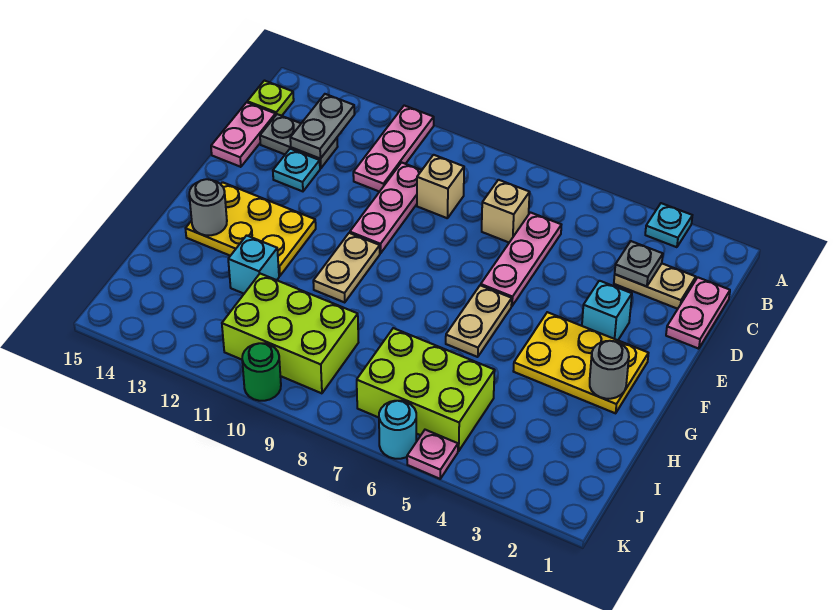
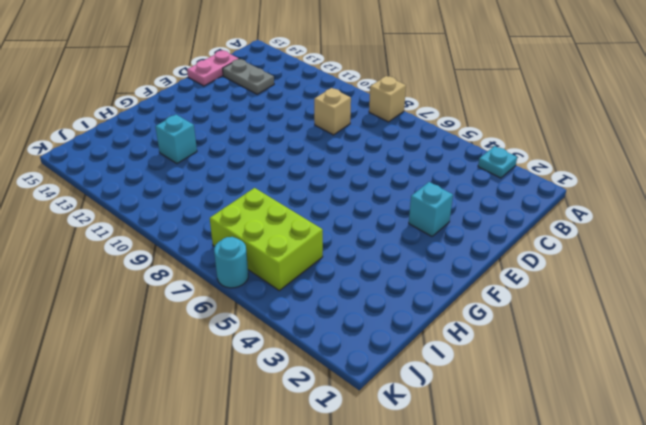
tan 1x1 brick [369,76,406,122] -> tan 1x1 brick moved to [482,180,530,242]
none -> pink 1x3 plate [353,106,434,192]
none -> lime 1x1 plate [247,81,294,116]
none -> pink 1x2 plate [666,277,730,349]

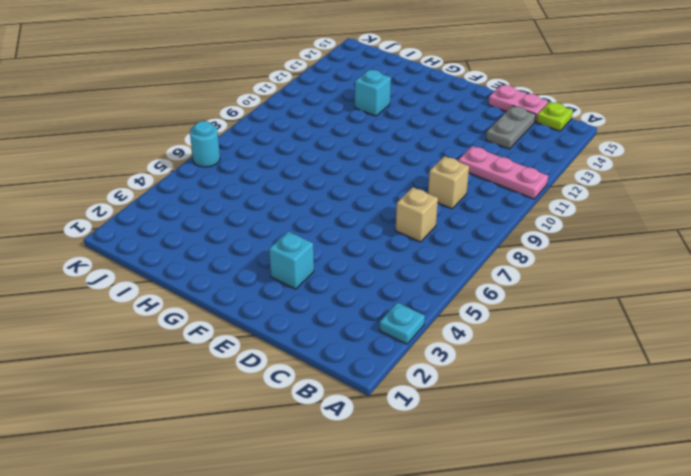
none -> pink 1x2 plate [666,277,730,349]
none -> tan 1x2 plate [614,264,696,309]
none -> pink 1x3 plate [481,212,561,306]

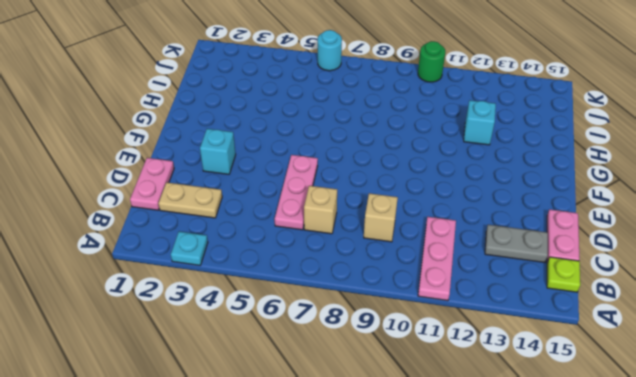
none -> pink 1x3 plate [350,162,422,253]
none -> cyan 1x1 plate [273,149,320,191]
none -> yellow 2x3 plate [513,312,648,413]

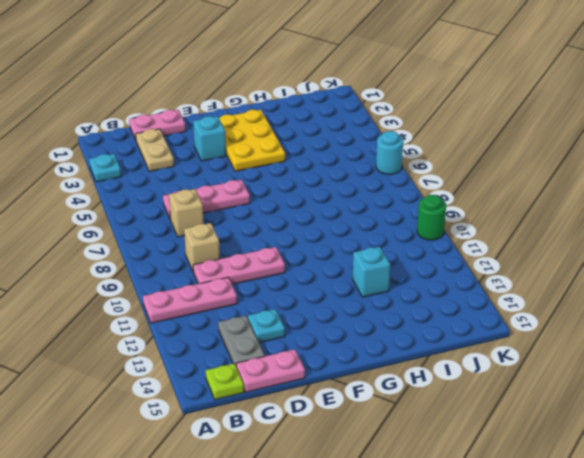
none -> tan 1x2 plate [446,285,512,357]
none -> tan 1x2 plate [313,233,380,302]
none -> yellow 2x3 plate [186,182,316,276]

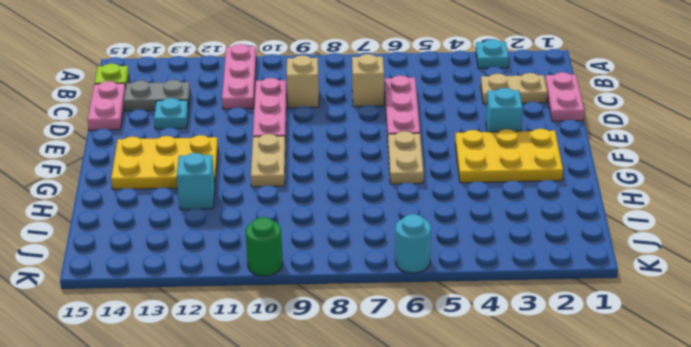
none -> lime 2x3 brick [357,328,495,451]
none -> lime 2x3 brick [222,274,358,393]
none -> pink 1x1 plate [407,430,458,479]

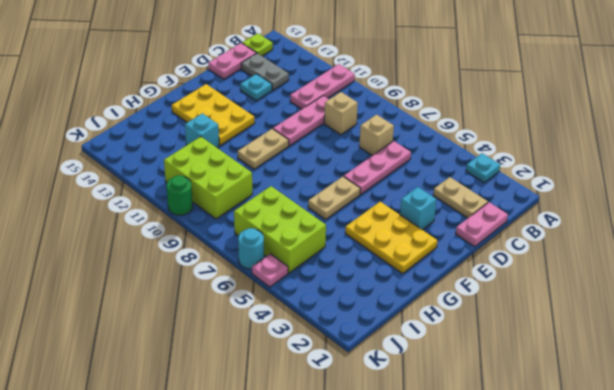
none -> grey 1x2 plate [290,94,355,159]
none -> grey 1x1 plate [615,241,663,287]
none -> grey 1x1 round brick [590,341,629,399]

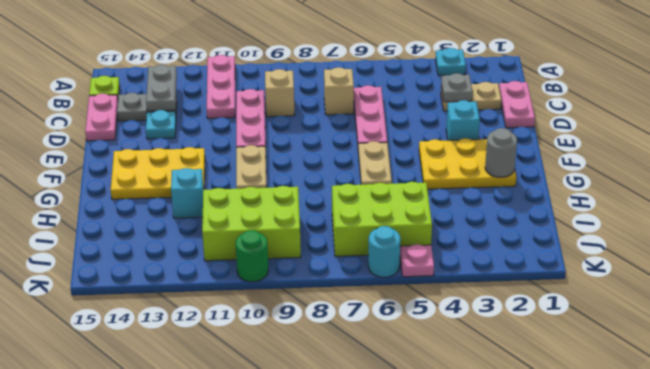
none -> grey 1x1 round brick [189,179,227,235]

